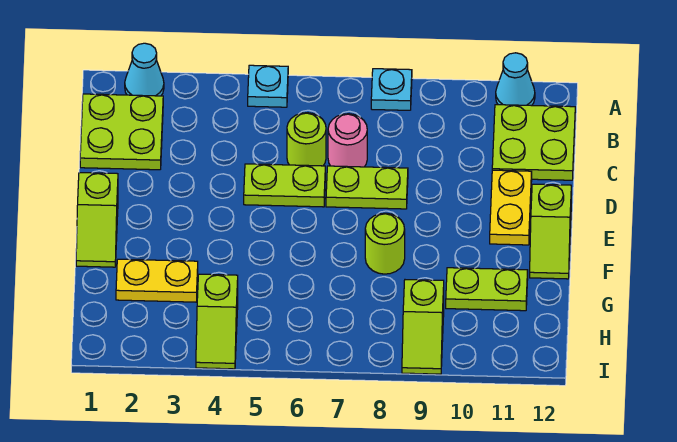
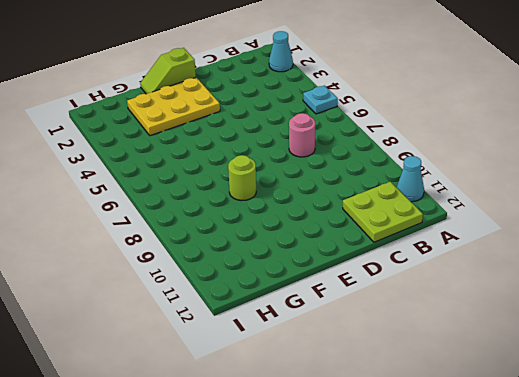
yellow 2x3 plate [127,77,220,136] -> yellow 1x2 plate [116,259,198,302]
none -> cyan 1x1 plate [371,69,412,110]
none -> lime 2x2 plate [80,94,163,170]
none -> lime 1x1 round brick [287,113,326,166]

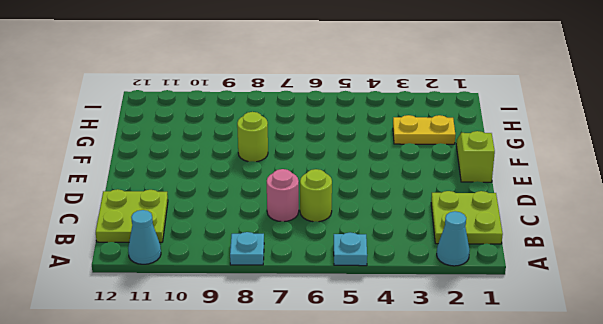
none -> lime 1x2 plate [244,164,325,207]
none -> lime 1x2 plate [326,166,408,209]
none -> yellow 1x2 plate [490,170,532,245]

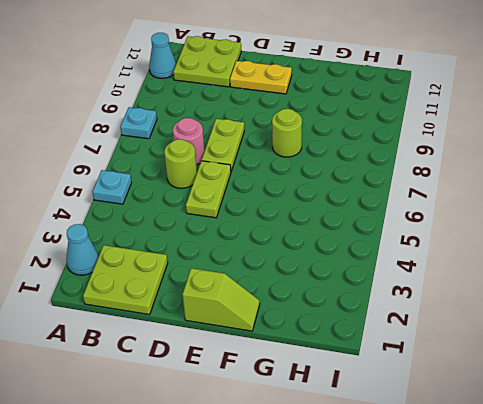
none -> lime 1x2 slope [530,184,571,279]
none -> yellow 1x2 plate [116,259,198,302]
none -> lime 1x2 plate [446,268,528,311]

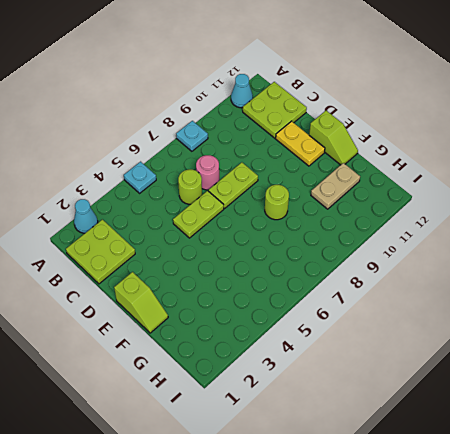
tan 1x2 plate [311,163,360,209] -> lime 1x2 plate [446,268,528,311]
none -> yellow 1x2 plate [116,259,198,302]
none -> lime 1x2 slope [196,274,238,369]
none -> lime 1x2 slope [402,280,444,374]

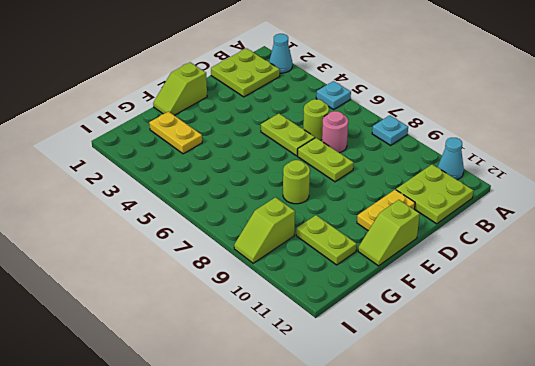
none -> lime 1x2 slope [196,274,238,369]

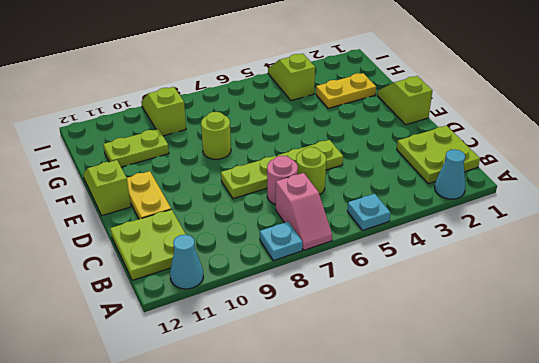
pink 1x2 slope [276,173,332,250] -> none

